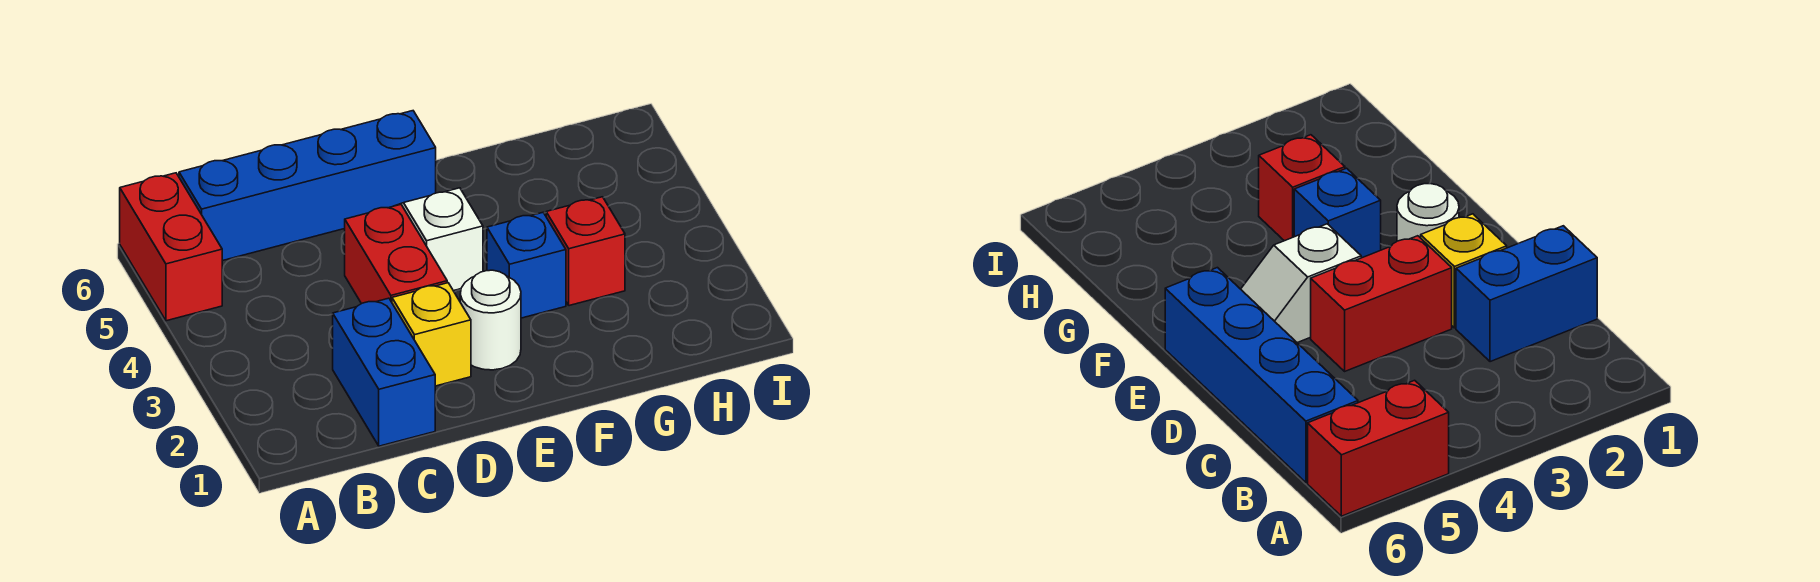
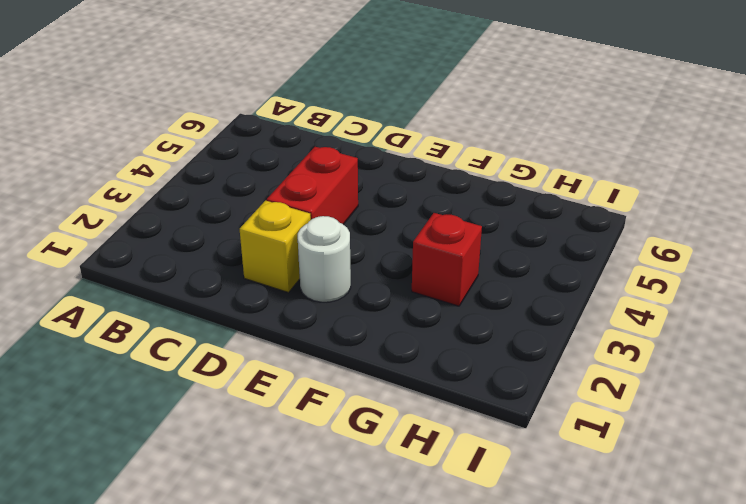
none -> red 1x2 brick [120,173,222,321]
none -> blue 1x4 brick [179,111,436,261]

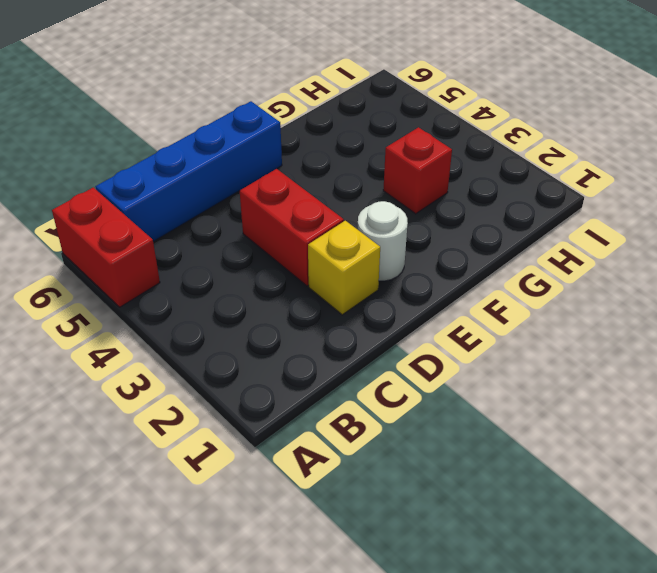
none -> blue 1x2 brick [333,298,435,446]
none -> white 1x2 slope [396,188,483,291]

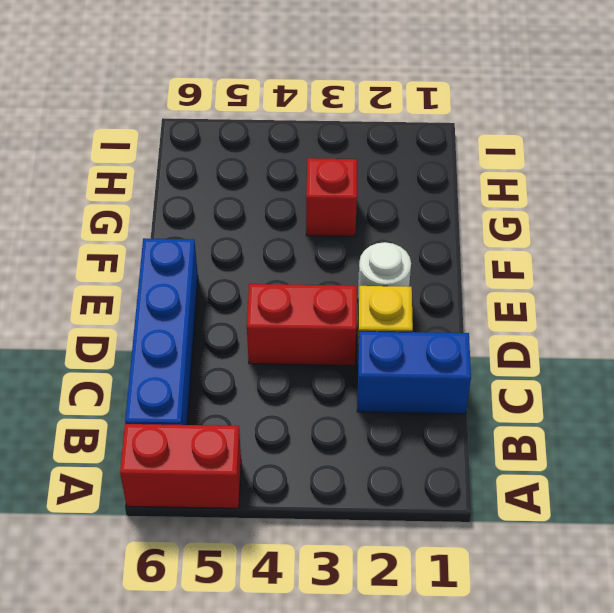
none -> white 1x2 slope [396,188,483,291]
none -> blue 1x1 brick [487,213,566,318]

